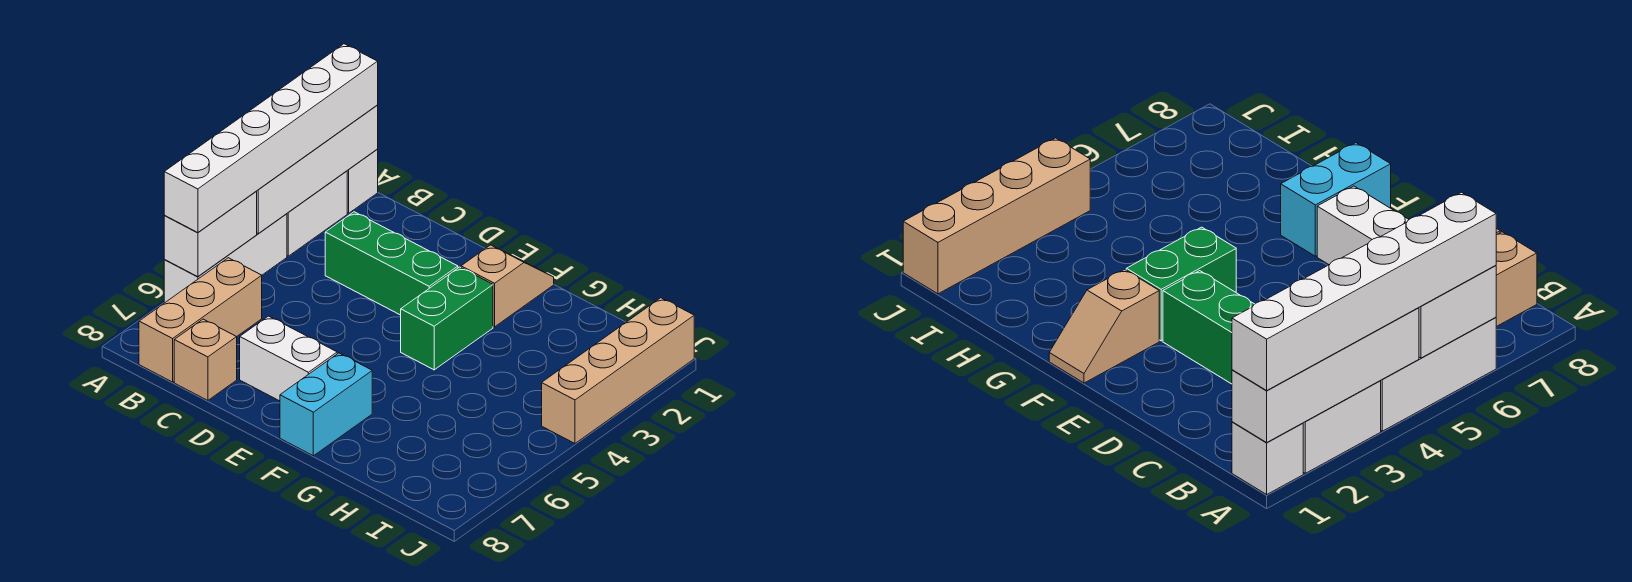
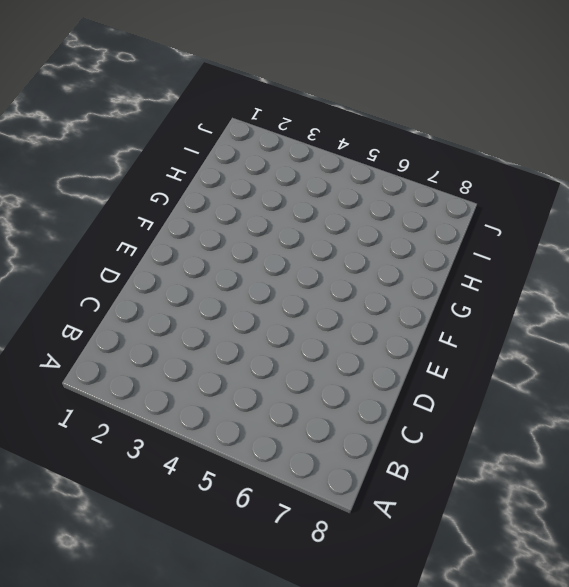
none -> white 1x1 brick [347,150,378,213]
none -> white 1x2 brick [287,171,347,256]
none -> white 1x3 brick [164,214,287,303]

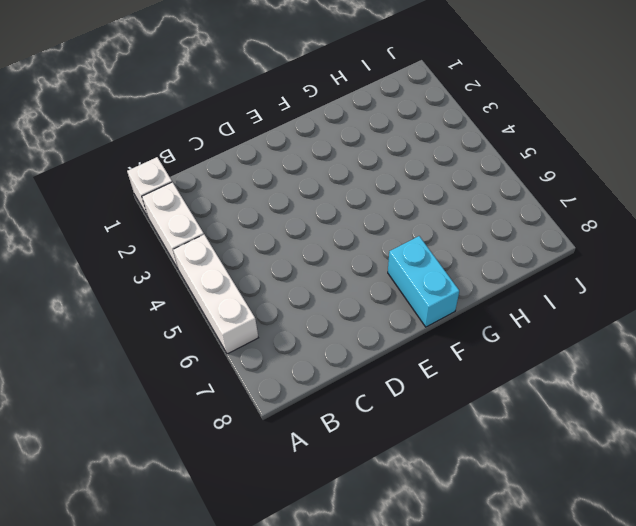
none -> tan 1x3 brick [139,258,262,382]
none -> green 1x3 brick [325,212,458,315]
none -> tan 1x1 brick [174,319,237,401]

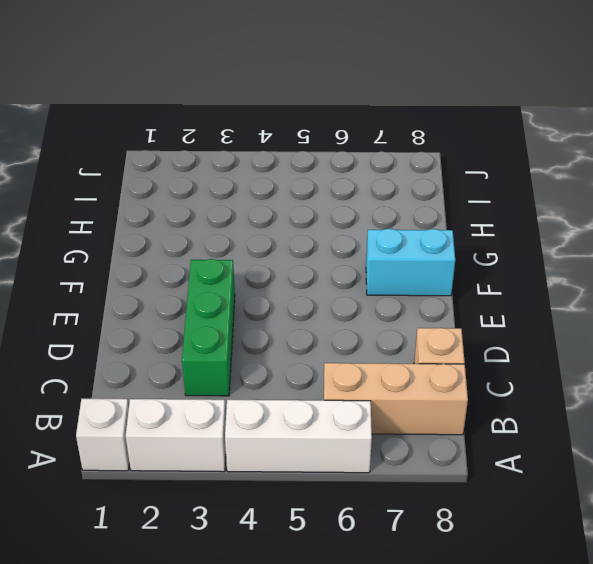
none -> white 1x2 brick [240,316,337,401]
none -> tan 1x2 slope [461,245,554,327]
none -> green 1x2 brick [401,267,493,370]

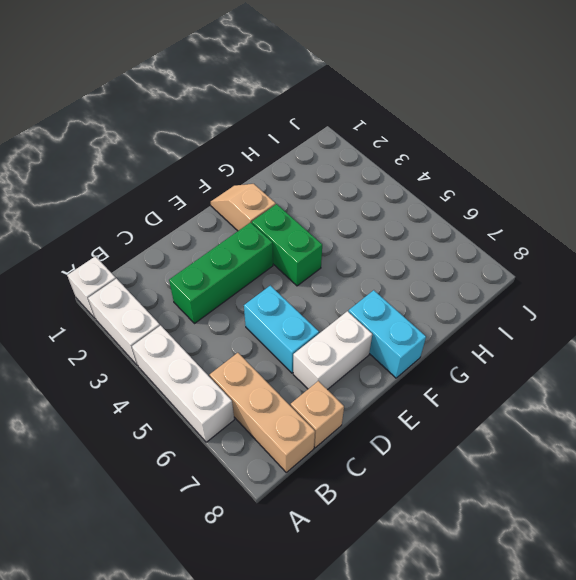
cyan 1x2 brick [244,286,319,373] -> none
none -> tan 1x4 brick [542,298,694,443]
none -> white 1x4 brick [257,106,378,233]
none -> white 1x2 brick [164,191,257,277]

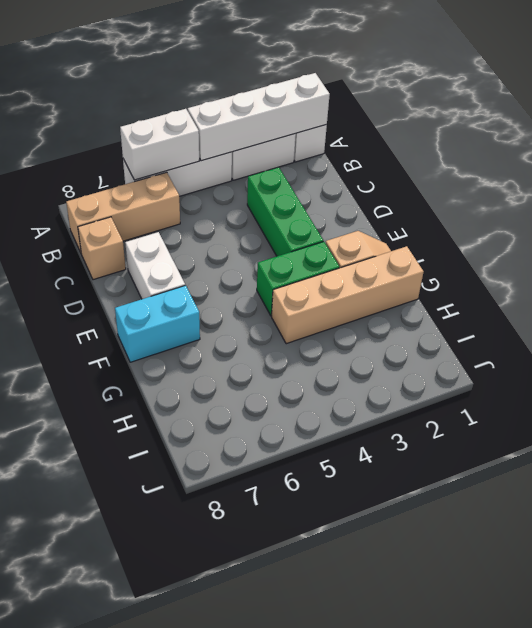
tan 1x4 brick [272,246,424,344] -> tan 1x4 brick moved to [542,298,694,443]
none -> white 1x6 brick [164,44,378,233]

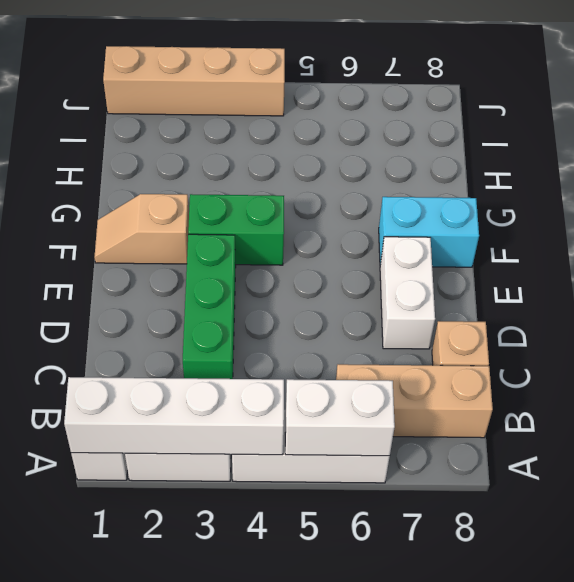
none -> white 1x6 brick [164,44,378,233]

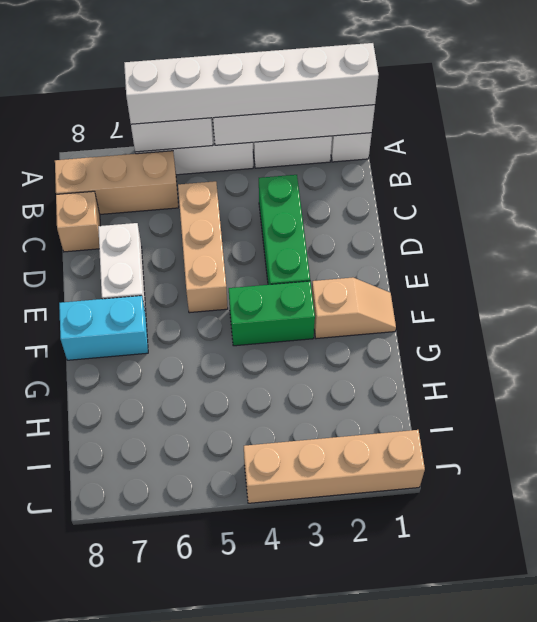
tan 1x3 brick [178,181,228,313] -> none

